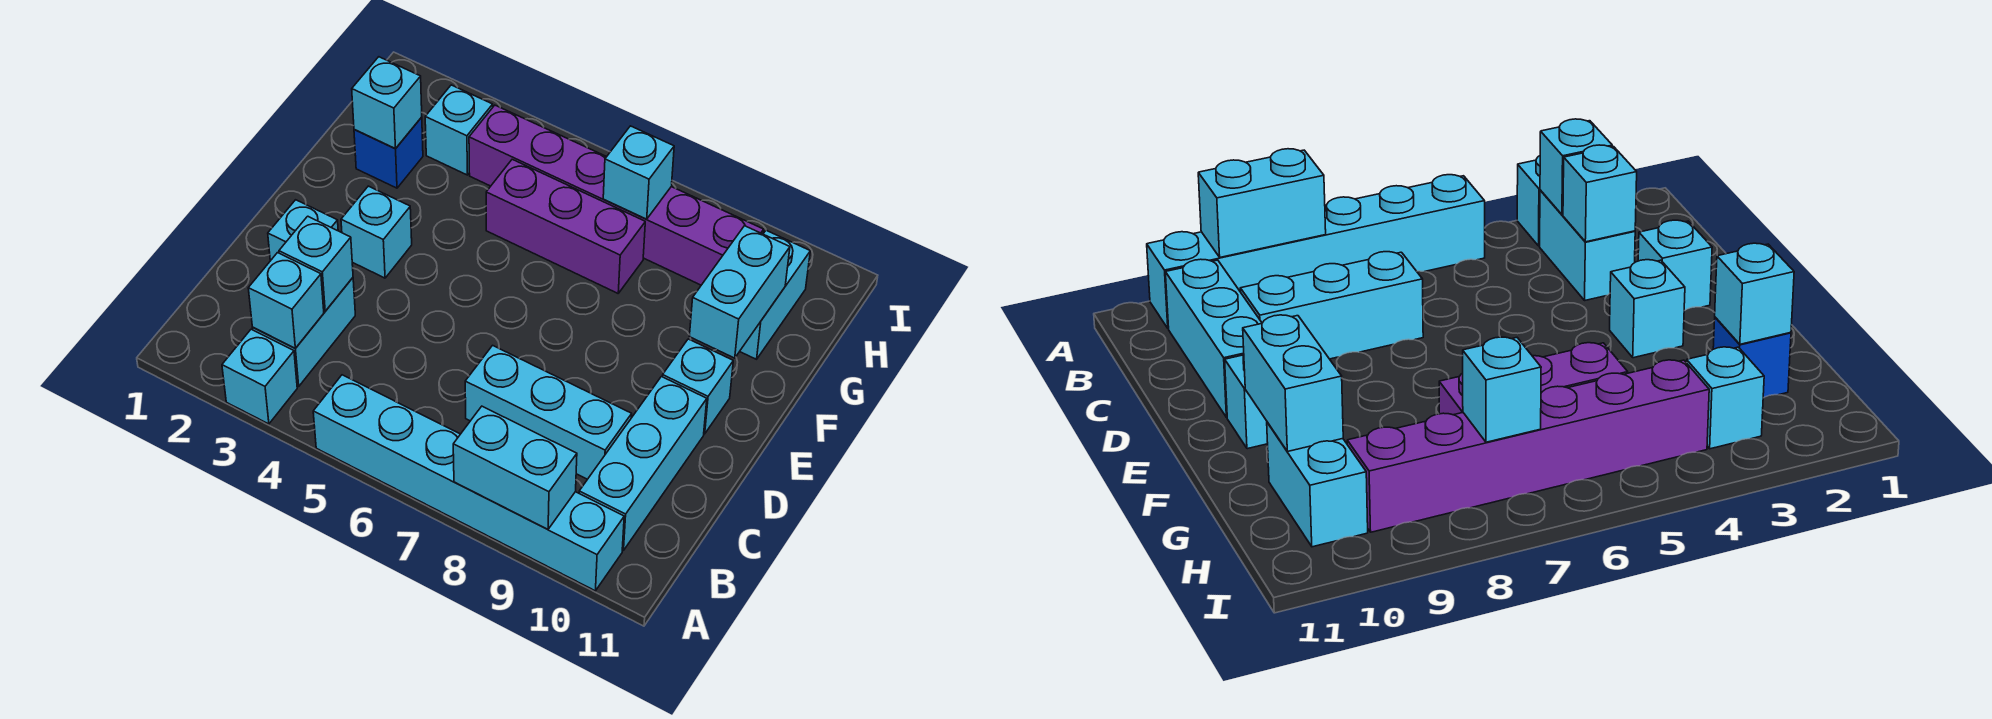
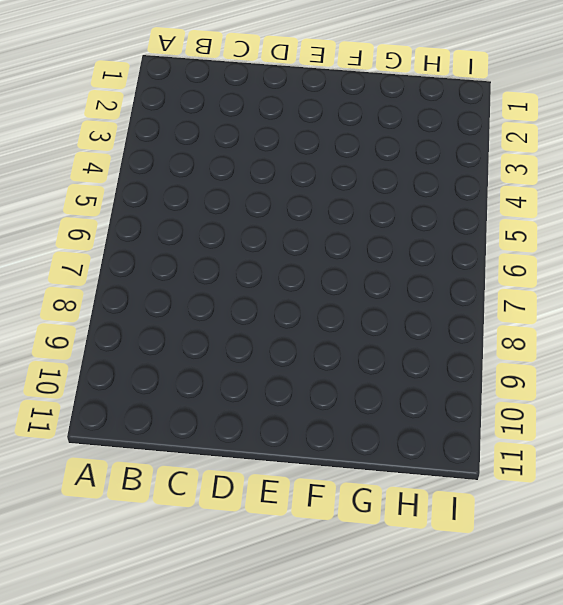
none -> cyan 1x1 brick [222,329,297,424]
none -> cyan 1x6 brick [313,375,624,591]
none -> cyan 1x2 brick [253,278,355,386]

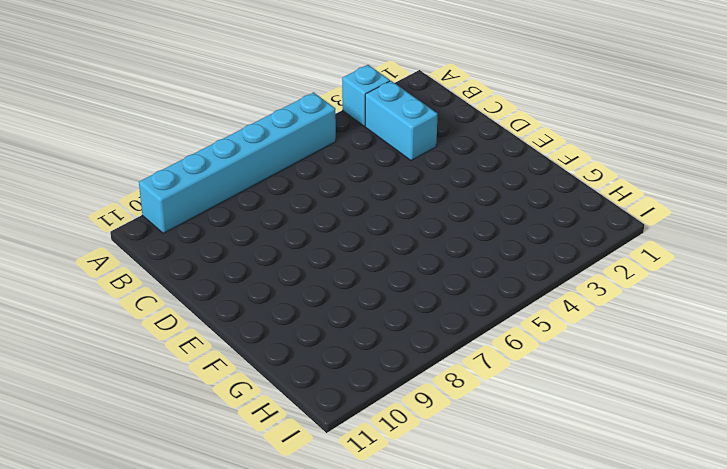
none -> cyan 1x3 brick [579,377,707,551]
none -> cyan 1x3 brick [465,345,632,479]
none -> cyan 1x1 brick [268,200,338,261]

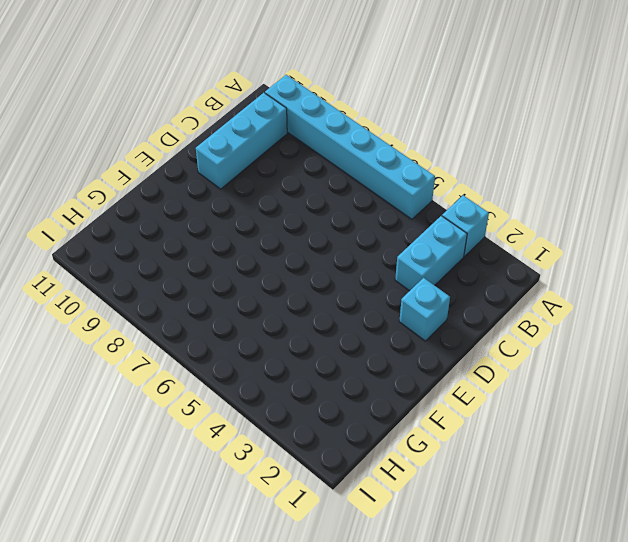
none -> cyan 1x3 brick [465,345,632,479]
none -> cyan 1x1 brick [341,186,412,278]
none -> cyan 1x1 brick [662,339,733,434]

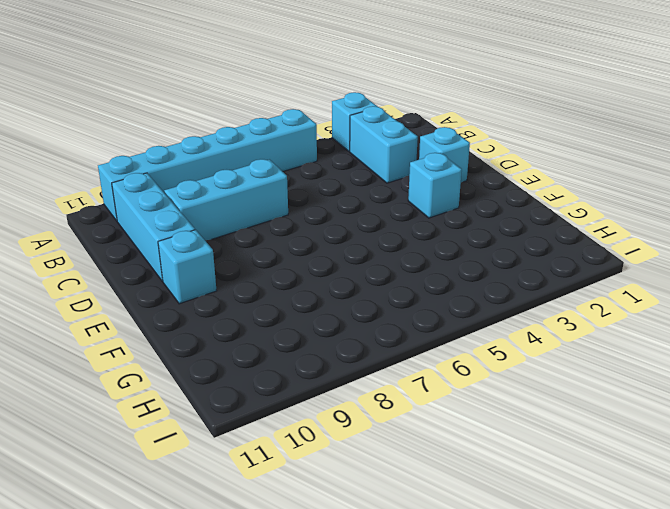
none -> blue 1x1 brick [354,117,423,188]
none -> purple 1x3 brick [486,159,645,293]
none -> cyan 1x2 brick [740,230,810,359]

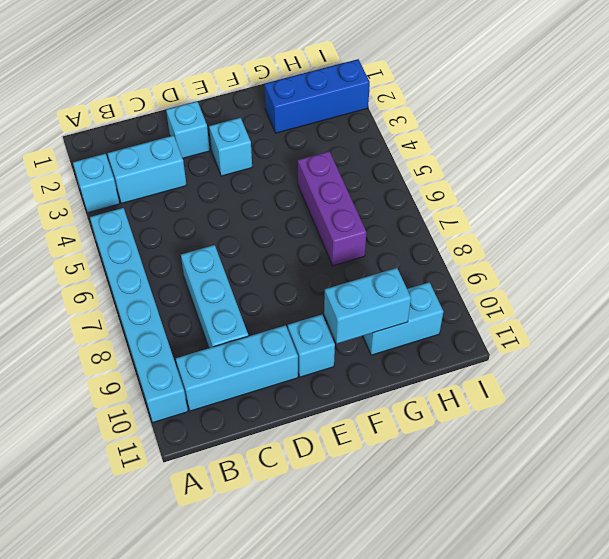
blue 1x3 brick [264,59,370,133] -> blue 1x1 brick [354,117,423,188]
none -> cyan 1x1 brick [425,85,493,175]
none -> purple 1x6 brick [469,105,764,285]
none -> cyan 1x2 brick [453,406,577,529]

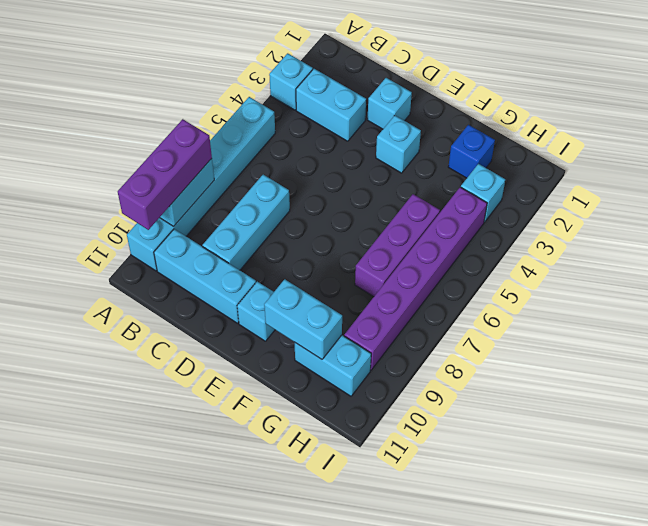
purple 1x3 brick [118,119,212,230] -> none
none -> cyan 1x1 brick [248,253,324,348]
none -> cyan 1x1 brick [279,216,353,311]
none -> cyan 1x1 brick [352,57,422,149]

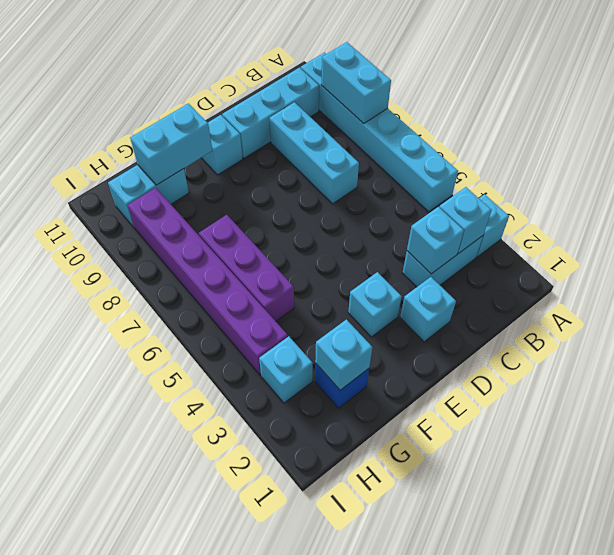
none -> cyan 1x1 brick [603,126,674,219]

